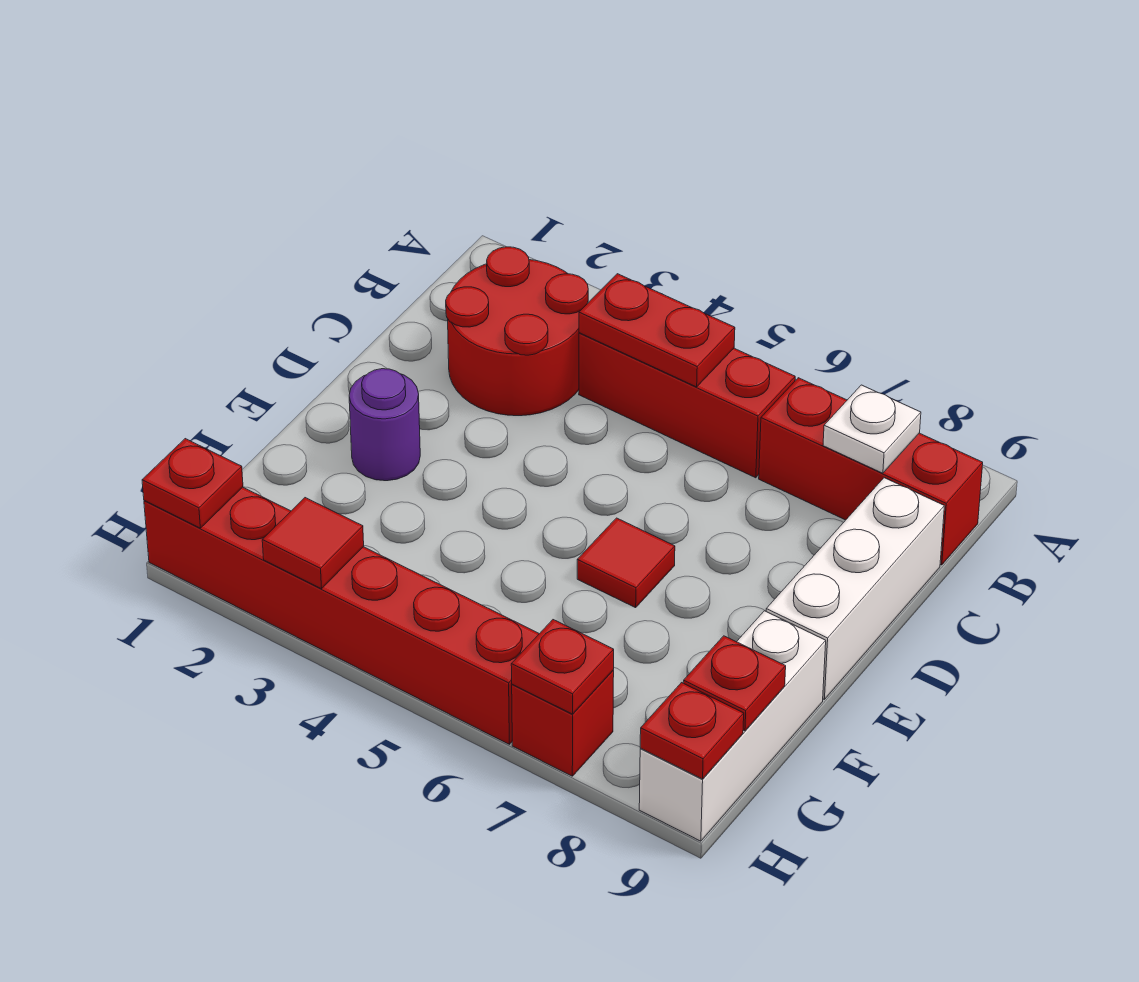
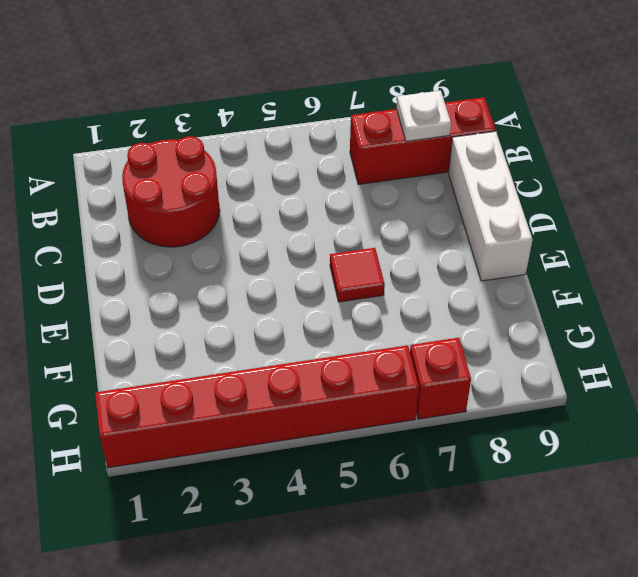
none -> red 1x3 brick [579,333,795,478]
none -> purple 1x1 round brick [349,369,420,481]
none -> white 1x3 brick [639,611,826,841]

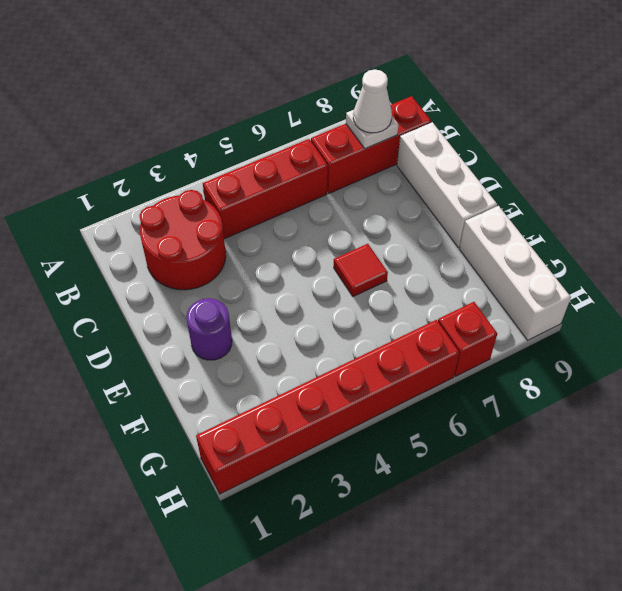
white 1x1 cone [353,70,392,133] -> none
none -> red 1x2 plate [579,274,735,387]
none -> red 1x1 plate [683,636,786,731]
none -> red 1x1 plate [142,439,243,528]

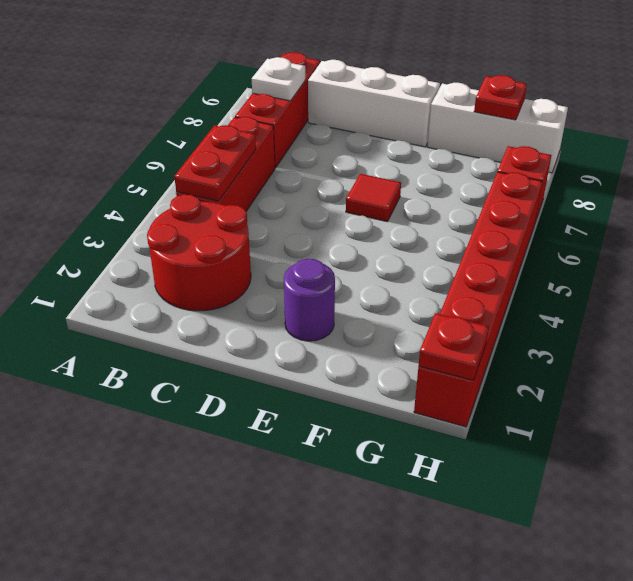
none -> red 1x1 tile [262,498,364,589]
none -> red 1x1 plate [511,620,614,714]
none -> red 1x1 plate [640,683,744,779]

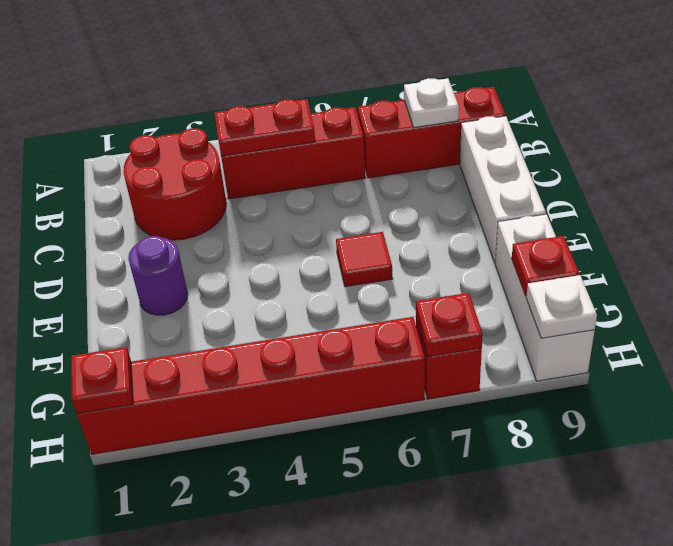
white 1x1 plate [526,275,597,338] -> red 1x1 plate [640,683,744,779]
none -> red 1x1 tile [262,498,364,589]

